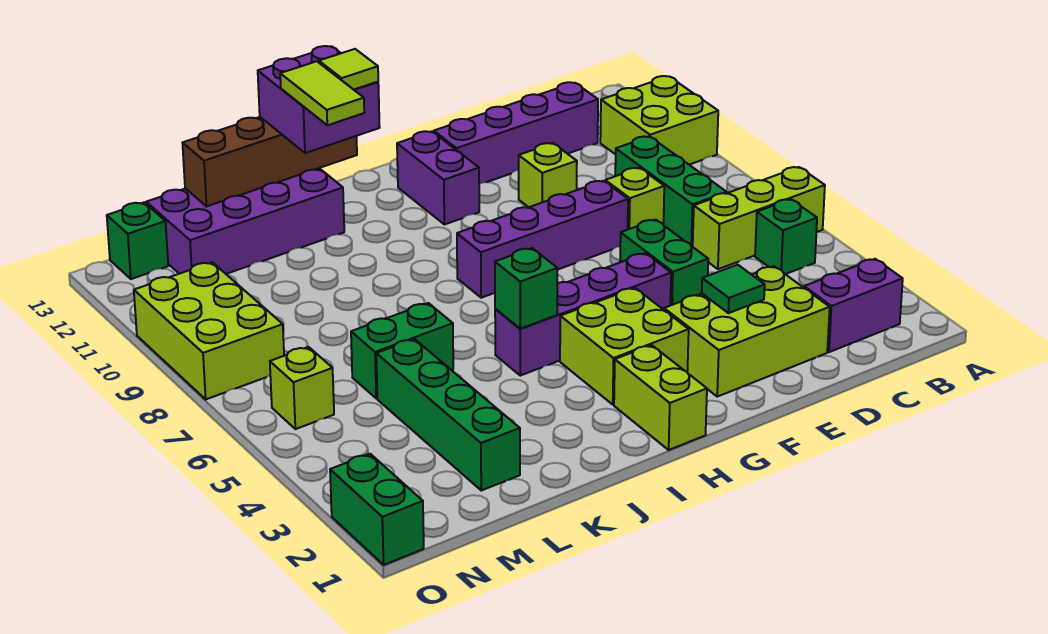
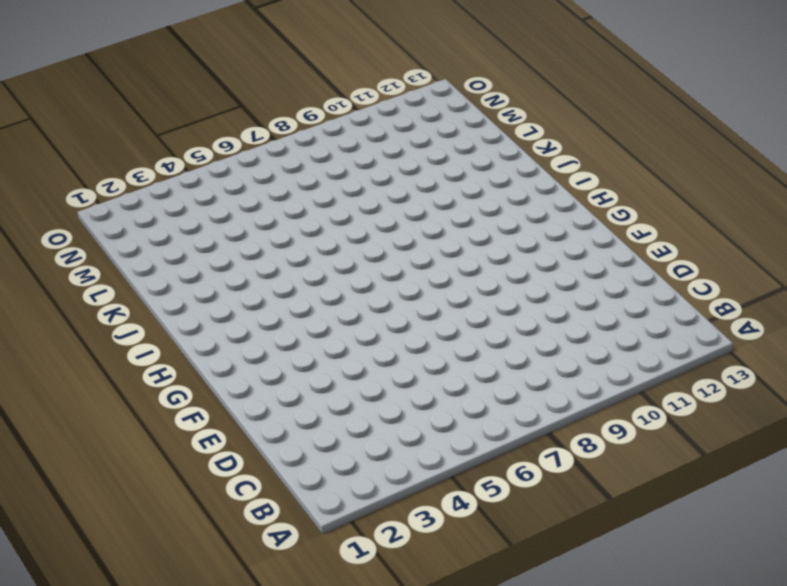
none -> lime 1x3 brick [693,167,825,269]
none -> lime 2x2 brick [600,76,718,165]
none -> purple 1x2 brick [804,259,903,352]

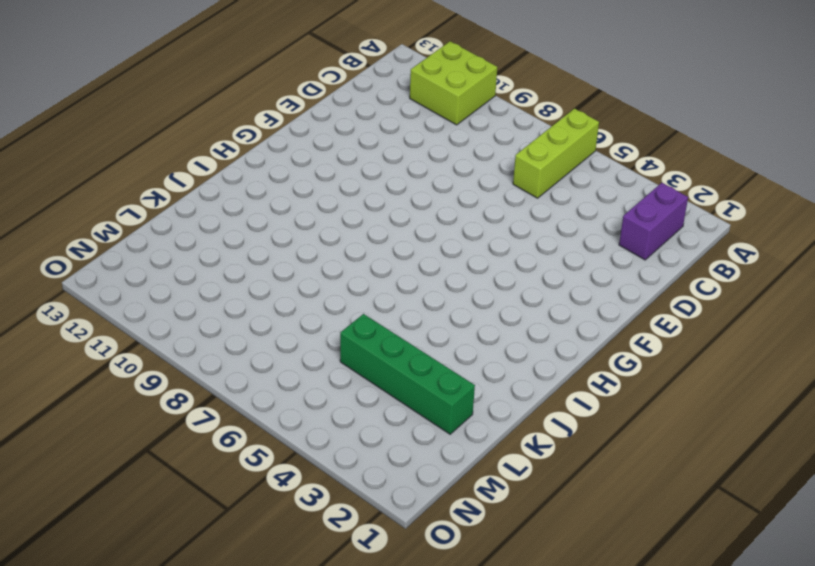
none -> green 1x1 brick [755,199,817,274]
none -> green 1x3 brick [615,136,727,247]
none -> purple 1x4 brick [434,82,598,183]

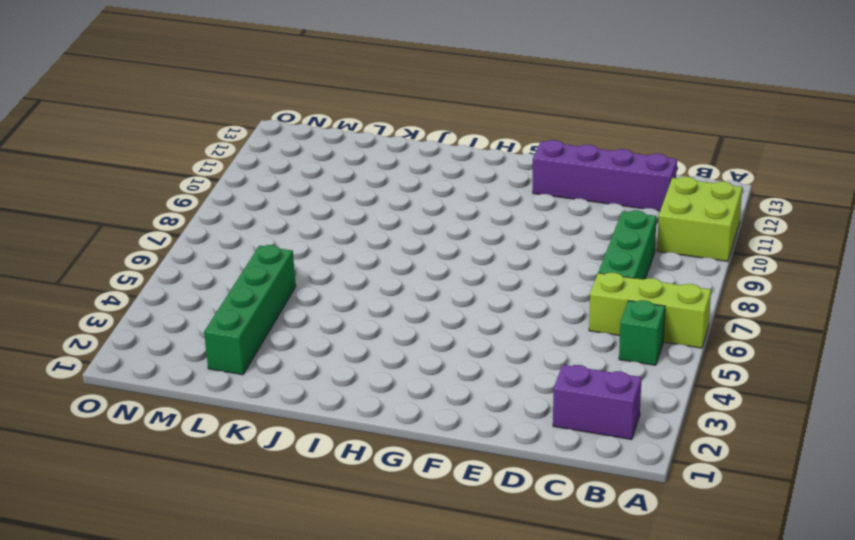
none -> lime 2x3 brick [664,266,830,397]
none -> lime 1x1 brick [605,168,664,229]
none -> green 1x2 brick [620,220,708,305]

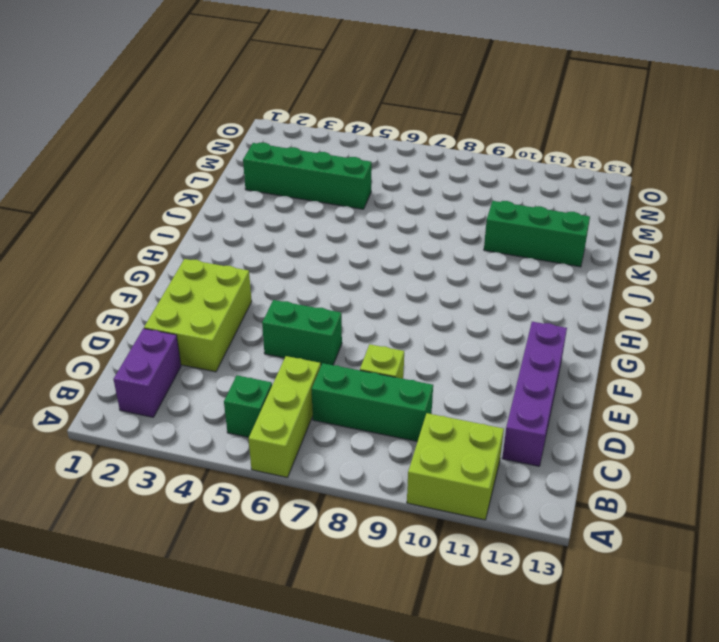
green 1x3 brick [484,201,590,267] -> purple 2x4 brick [146,168,344,274]
none -> purple 1x4 brick [457,181,628,298]
none -> lime 1x1 brick [519,143,577,207]
none -> purple 1x4 brick [495,253,671,376]

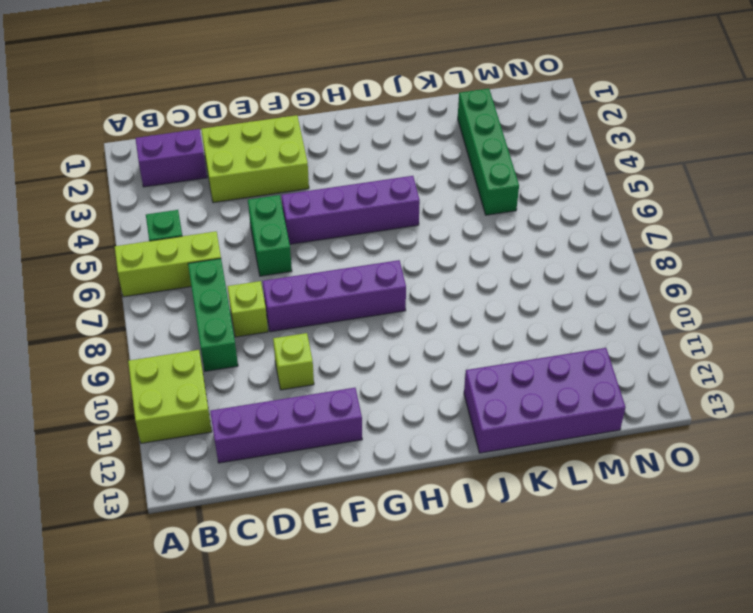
none -> lime 2x2 brick [560,288,689,405]
none -> purple 1x2 brick [397,131,479,225]
none -> lime 1x2 brick [614,345,707,450]

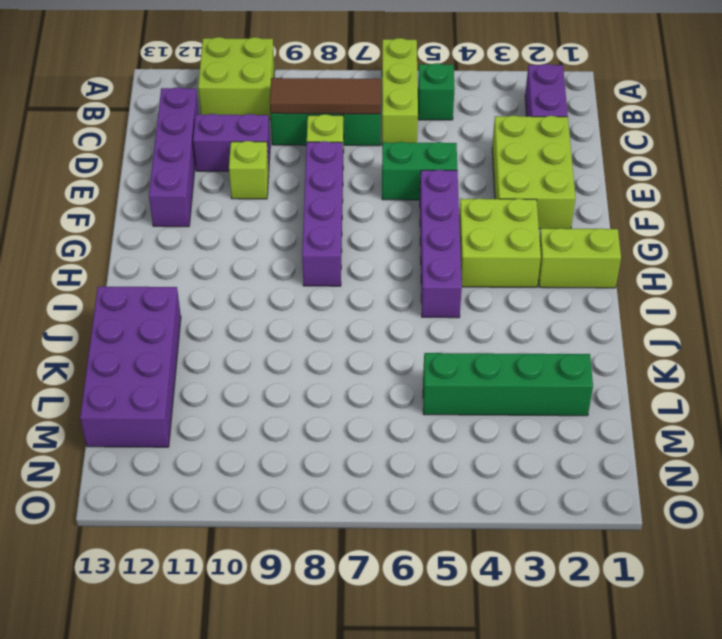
brown 1x3 tile [270,78,381,114] -> none
purple 1x2 brick [193,114,270,171] -> purple 1x2 brick moved to [397,131,479,225]
none -> green 1x2 brick [351,303,453,398]
none -> lime 1x1 brick [270,347,334,429]
none -> lime 2x3 brick [134,262,284,399]

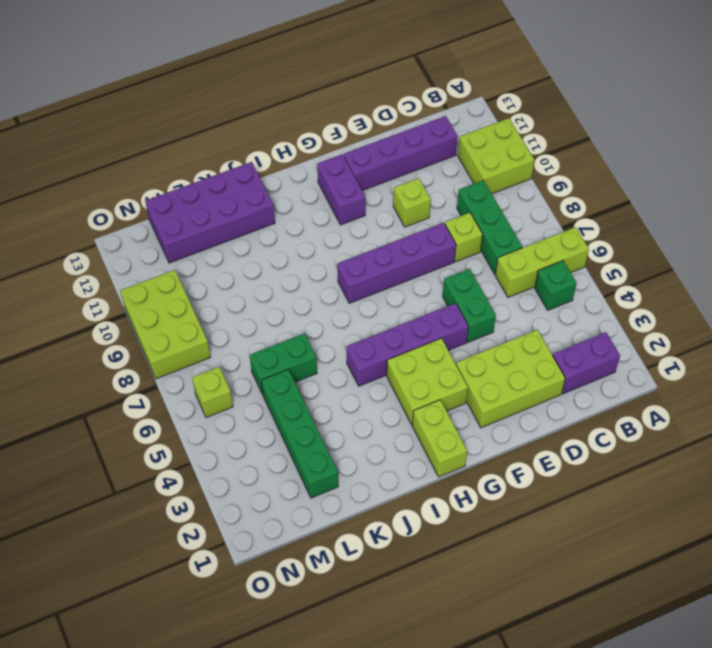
none -> green 1x1 brick [107,203,168,279]
none -> green 1x2 brick [330,454,424,565]
none -> green 1x1 tile [702,265,765,313]

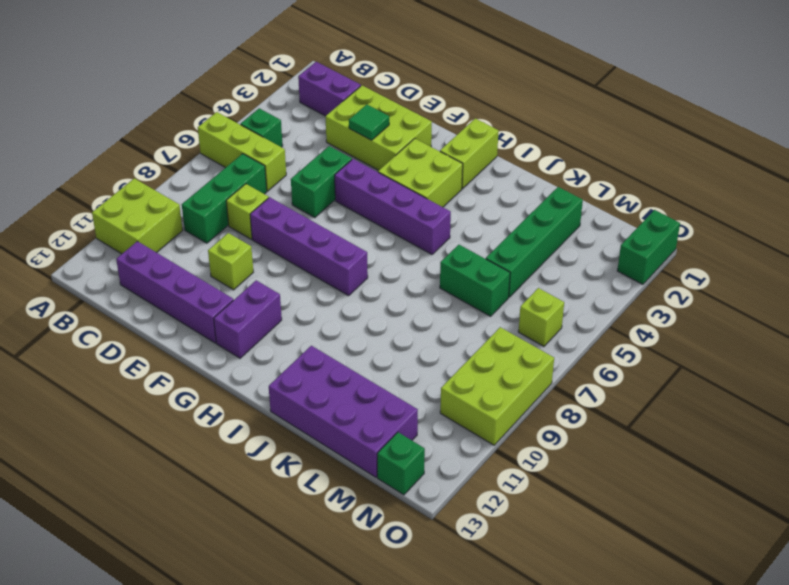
none -> green 1x1 brick [495,248,557,329]
none -> brown 1x4 brick [183,117,357,206]
none -> purple 2x2 brick [258,46,380,153]

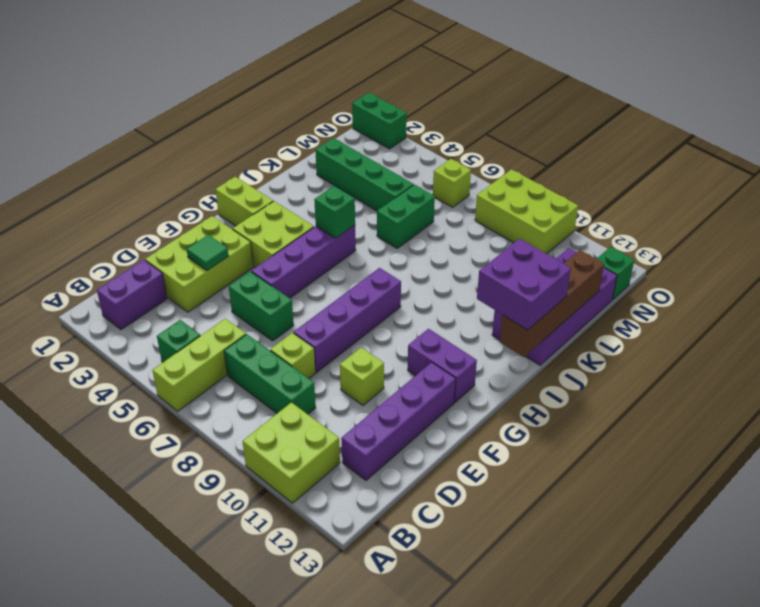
none -> lime 1x1 tile [319,49,378,90]
none -> lime 1x2 tile [280,61,364,125]

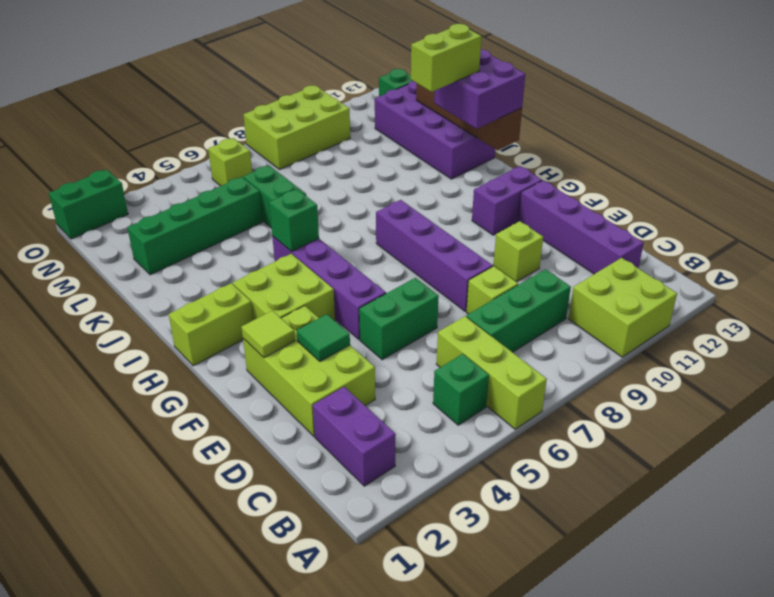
lime 1x1 tile [242,311,295,358] -> lime 1x1 tile moved to [319,49,378,90]
lime 1x2 brick [411,24,482,92] -> lime 1x2 tile [280,61,364,125]

